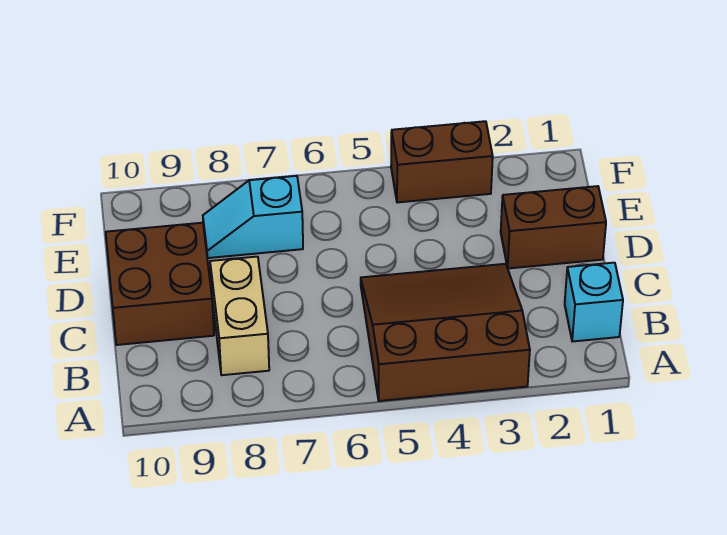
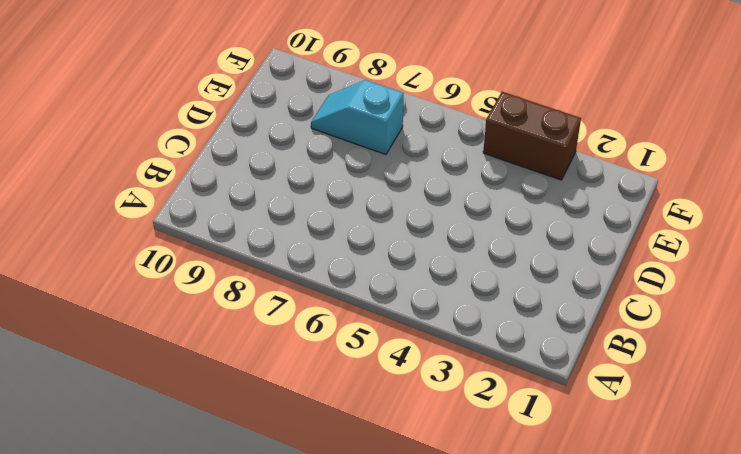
none -> brown 3x3 slope [361,264,530,401]
none -> cyan 1x1 brick [565,263,623,342]

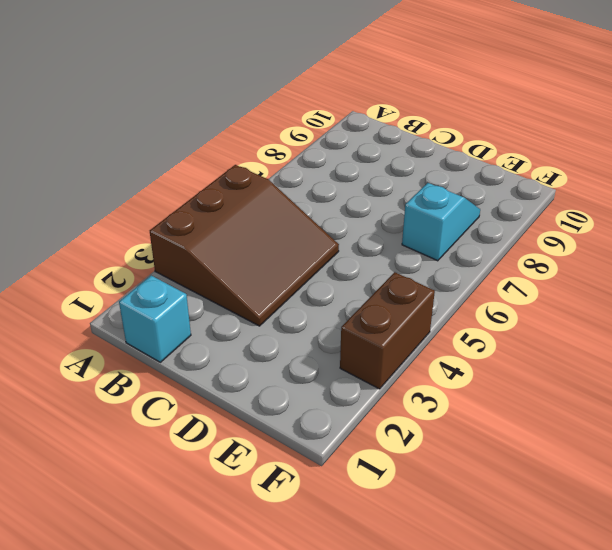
none -> tan 1x2 brick [210,257,269,375]
none -> brown 2x2 brick [106,223,214,345]

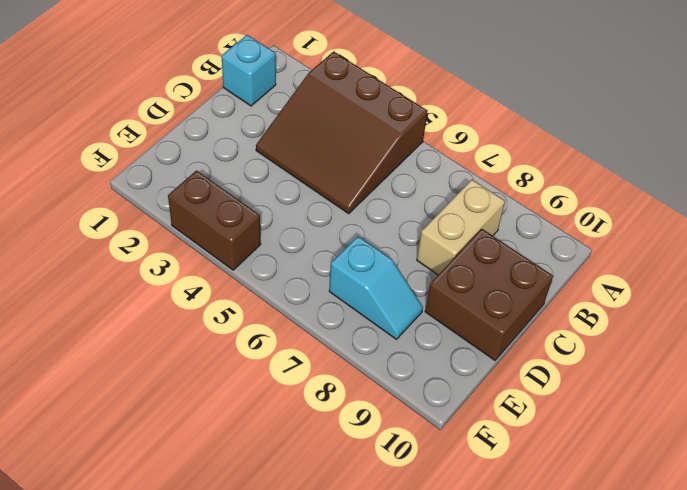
none -> brown 1x2 brick [501,186,606,268]

